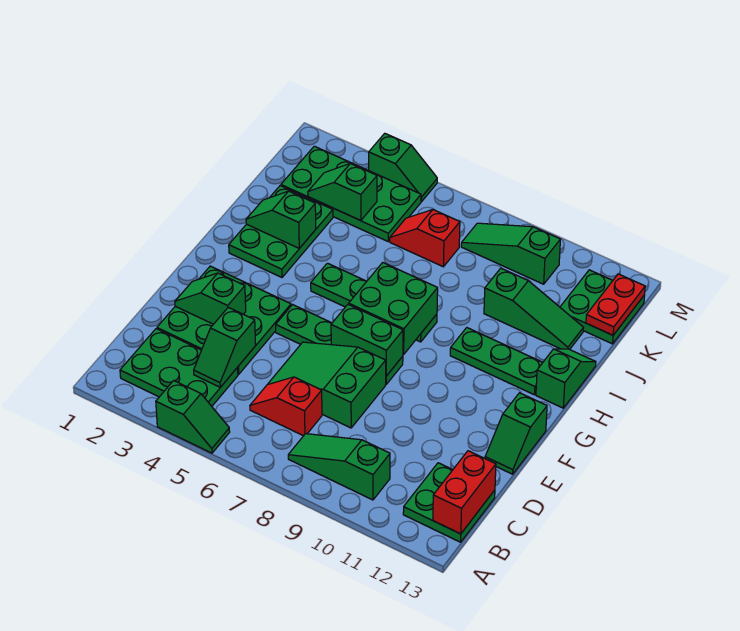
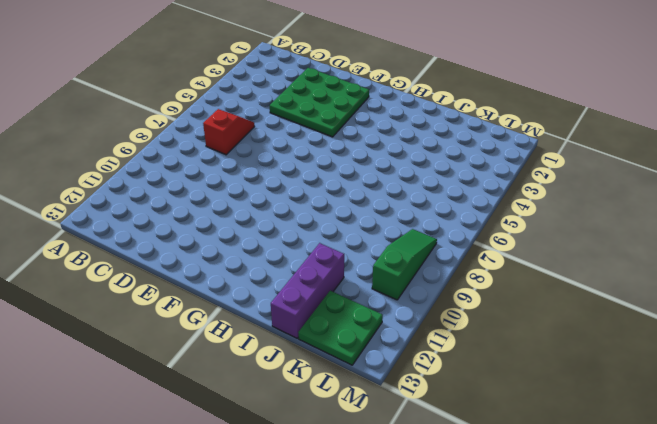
purple 1x3 brick [271,243,344,338] -> green 1x3 slope [484,268,583,349]
none -> green 1x2 slope [156,381,230,453]
none -> green 2x3 plate [120,329,238,406]
none -> green 1x3 slope [288,434,390,500]

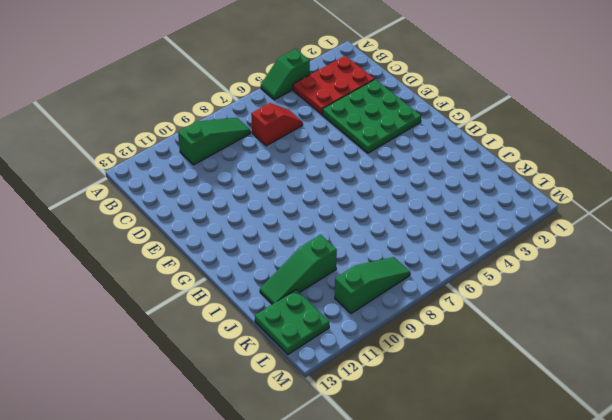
red 2x3 plate [293,56,374,114] -> green 2x3 plate [120,329,238,406]
none -> green 2x2 plate [403,463,495,542]
none -> green 2x3 slope [268,342,386,428]
none -> green 1x2 slope [485,393,547,474]

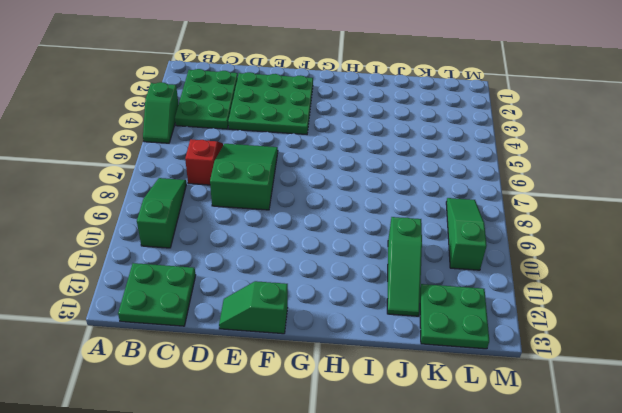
none -> green 1x4 plate [276,305,403,384]
none -> green 2x3 plate [229,186,333,277]
none -> green 1x4 plate [311,263,437,342]

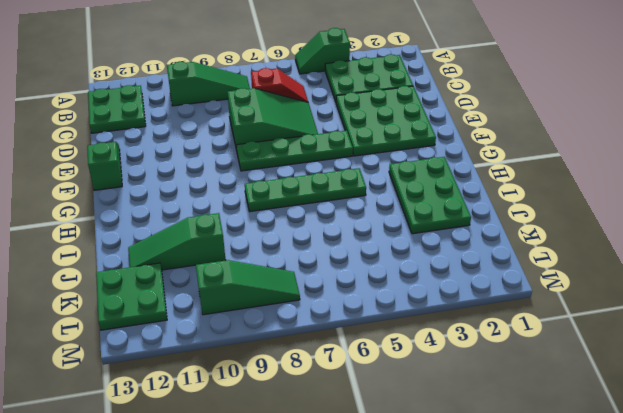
none -> green 1x3 plate [450,328,543,395]
none -> green 1x2 slope [536,349,596,408]
none -> green 2x4 plate [281,146,421,241]

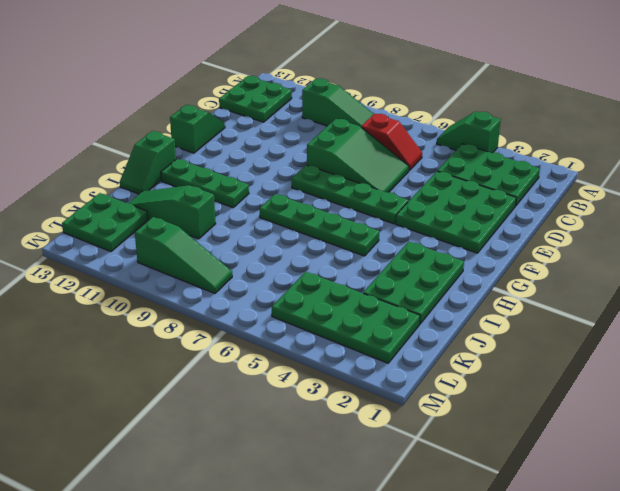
none -> red 1x2 slope [390,210,460,267]
none -> green 1x2 slope [369,133,437,201]
none -> red 1x2 brick [433,451,496,534]

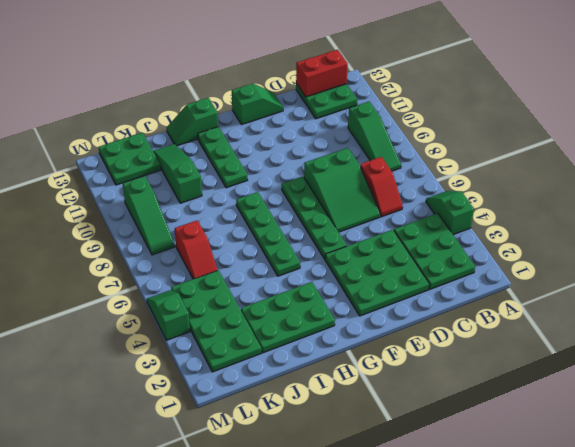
none -> green 1x2 slope [194,307,256,387]
none -> green 1x2 slope [175,273,246,324]
none -> green 1x2 brick [331,304,403,376]

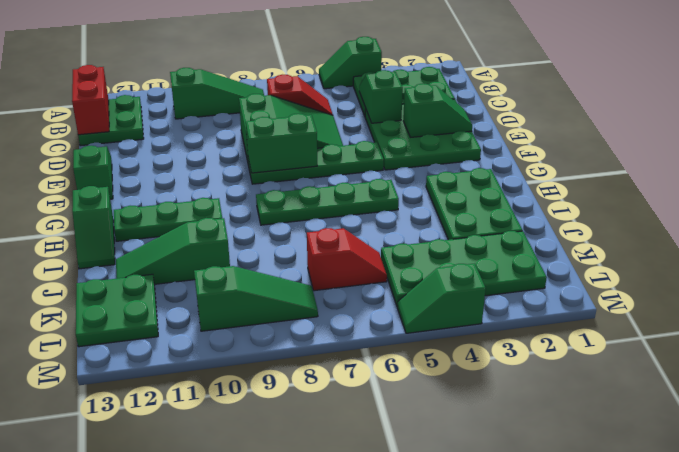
none -> green 2x2 brick [349,263,438,354]
none -> green 1x2 slope [246,191,316,248]
none -> green 1x2 slope [308,163,377,221]

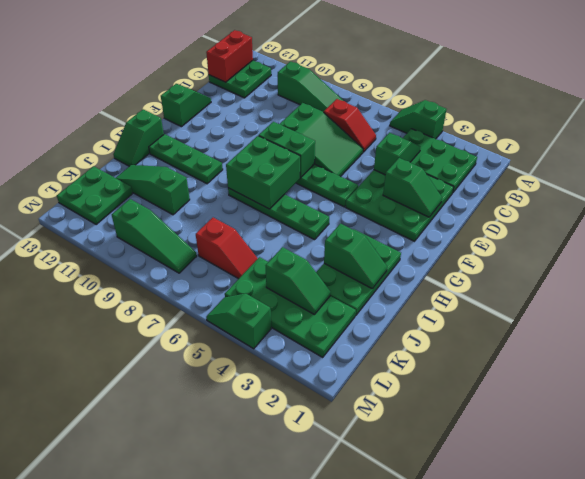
none -> red 1x2 plate [586,274,645,335]

